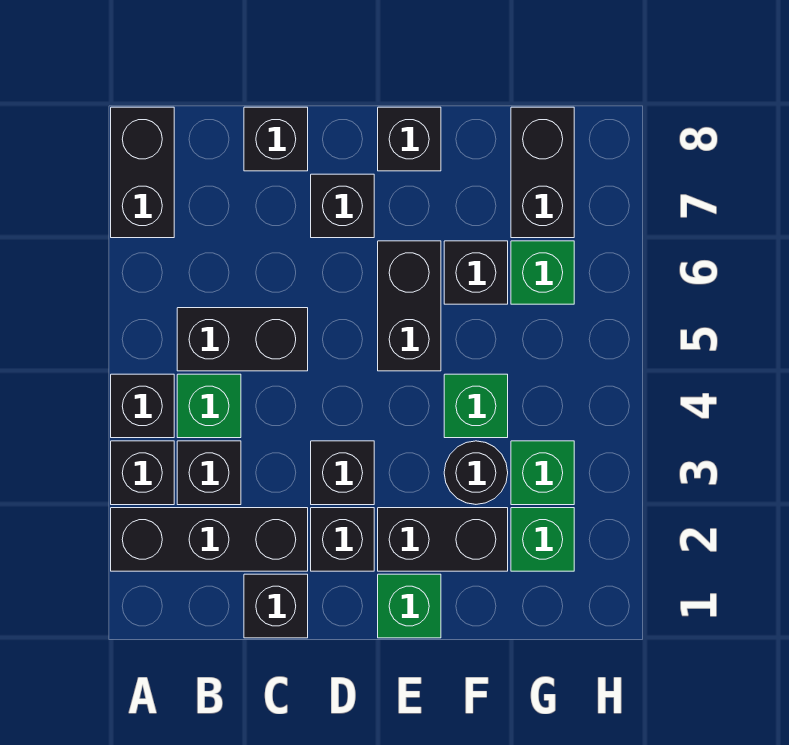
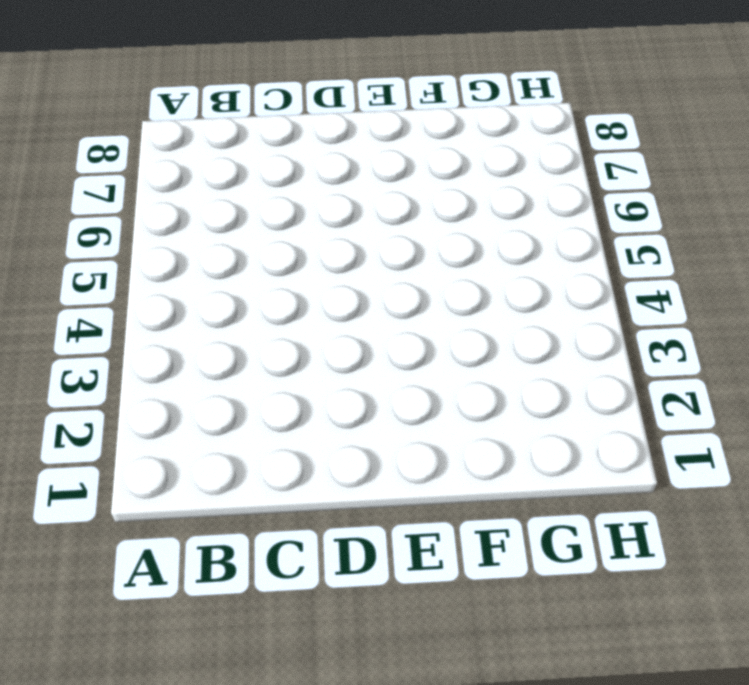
none -> black 1x3 brick [111,508,308,571]
none -> black 1x1 brick [111,441,174,505]
none -> black 1x1 brick [111,374,174,438]

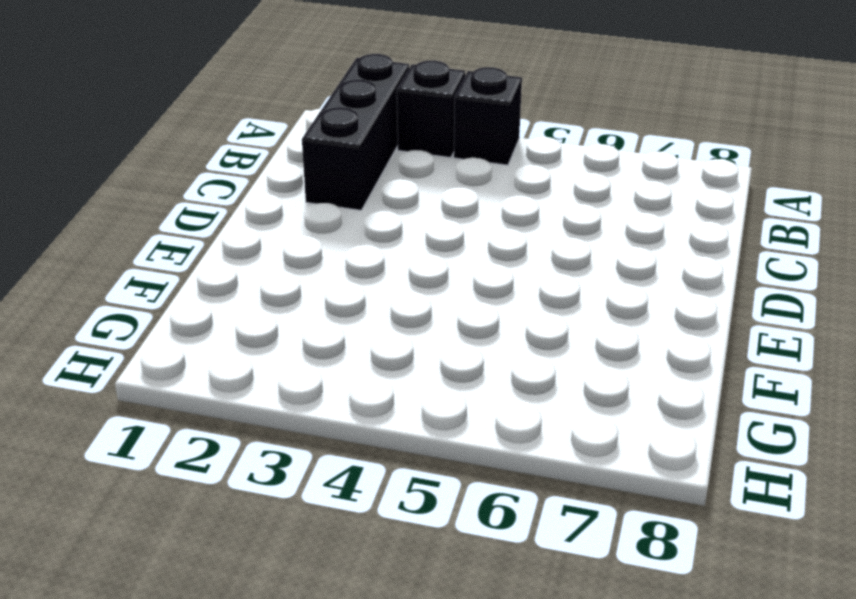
none -> black 1x2 brick [111,107,174,238]
none -> black 1x1 brick [177,441,241,505]
none -> green 1x1 brick [177,374,241,438]

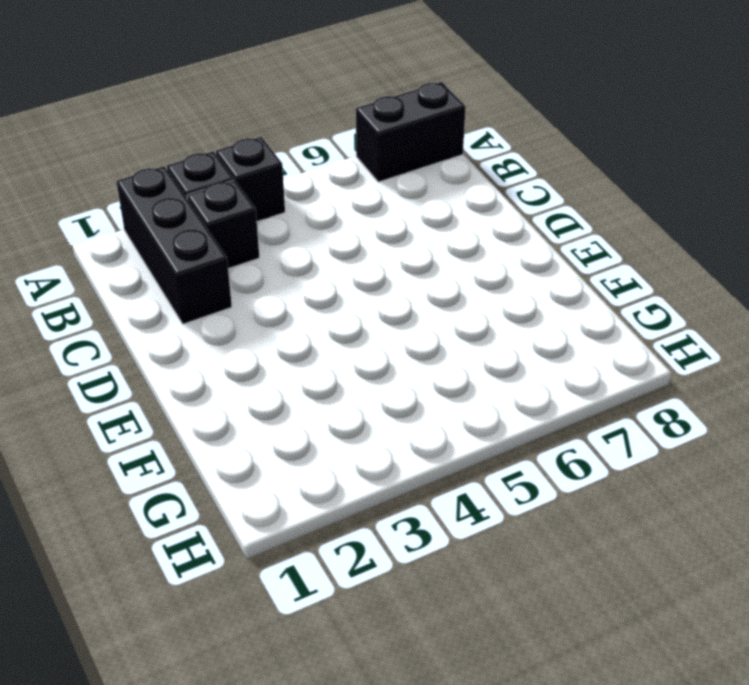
none -> green 1x1 brick [177,374,241,438]
none -> black 1x2 brick [177,308,308,371]
none -> black 1x1 brick [244,574,308,638]

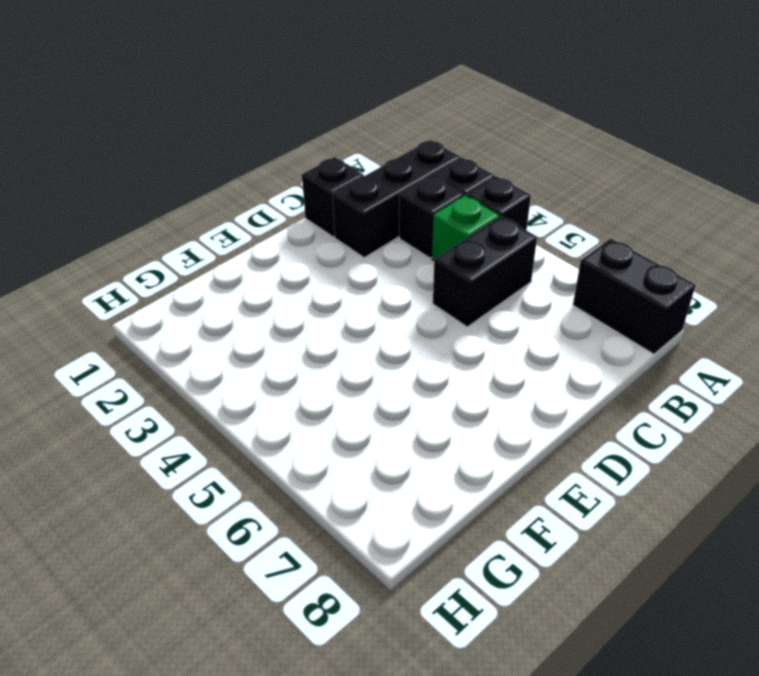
none -> black 1x1 brick [244,107,308,171]
none -> black 1x1 brick [311,508,374,571]
none -> black 1x1 brick [311,441,374,505]

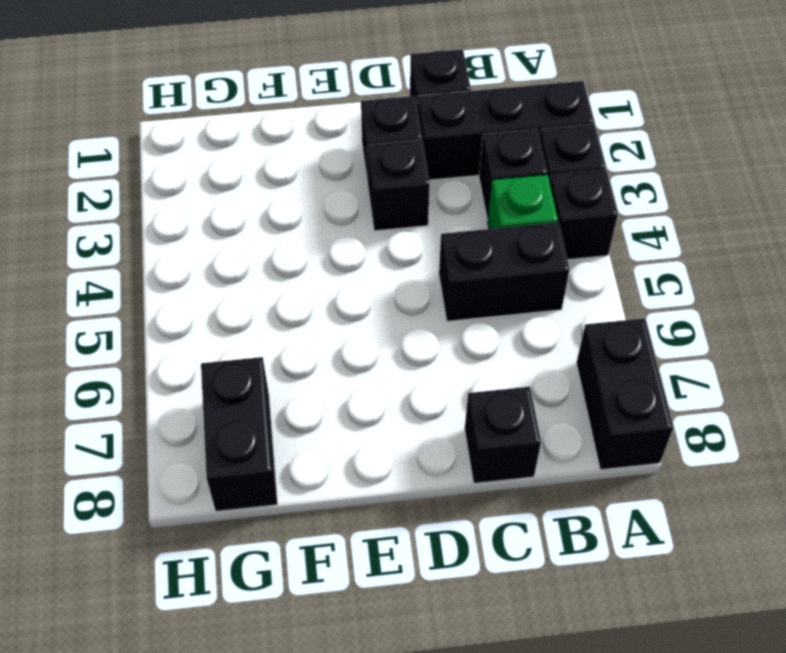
none -> black 1x1 brick [311,174,374,238]
none -> green 1x1 brick [378,574,441,638]
none -> black 1x2 brick [378,508,508,571]

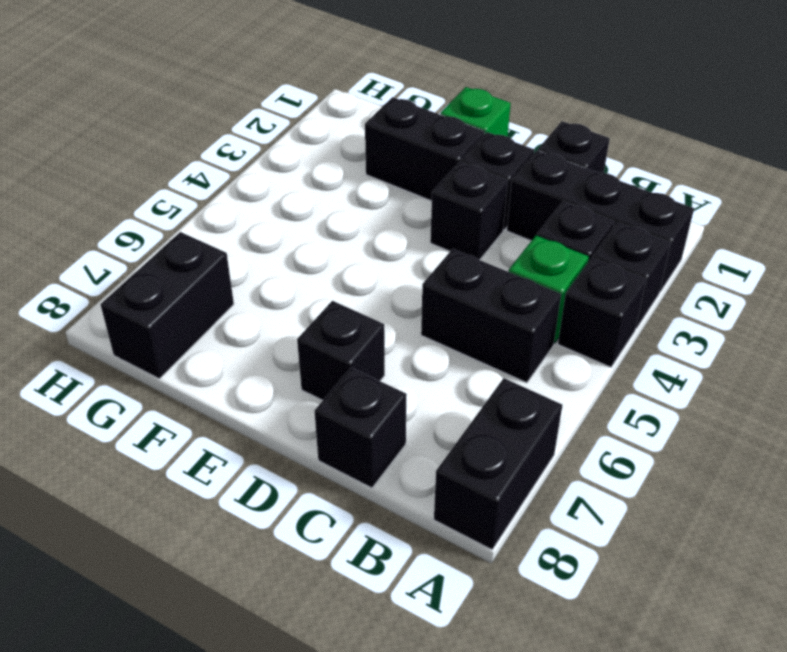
none -> black 1x2 brick [378,241,441,371]
none -> black 1x1 brick [378,107,441,171]
none -> black 1x1 round brick [444,441,508,504]

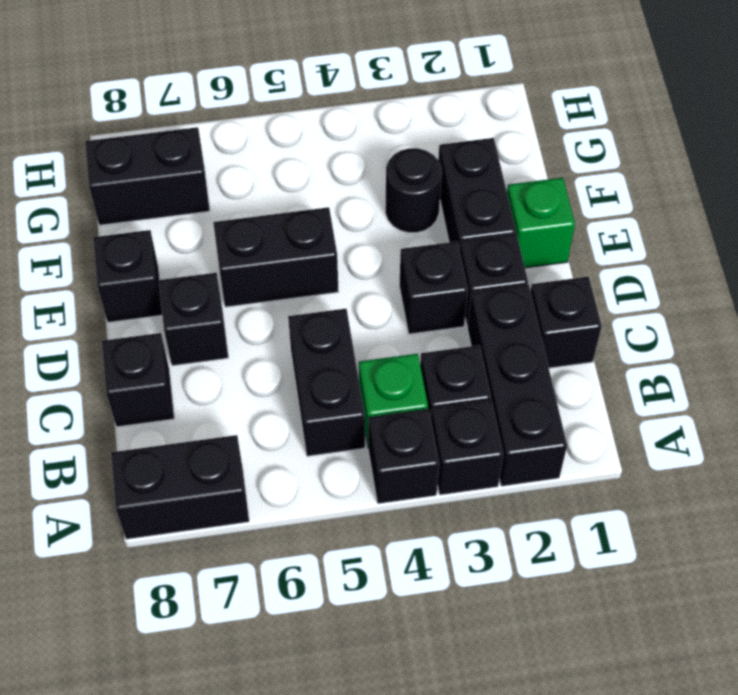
none -> green 1x1 brick [444,374,508,438]
none -> black 1x1 brick [444,241,508,304]
none -> green 1x1 brick [511,508,574,571]

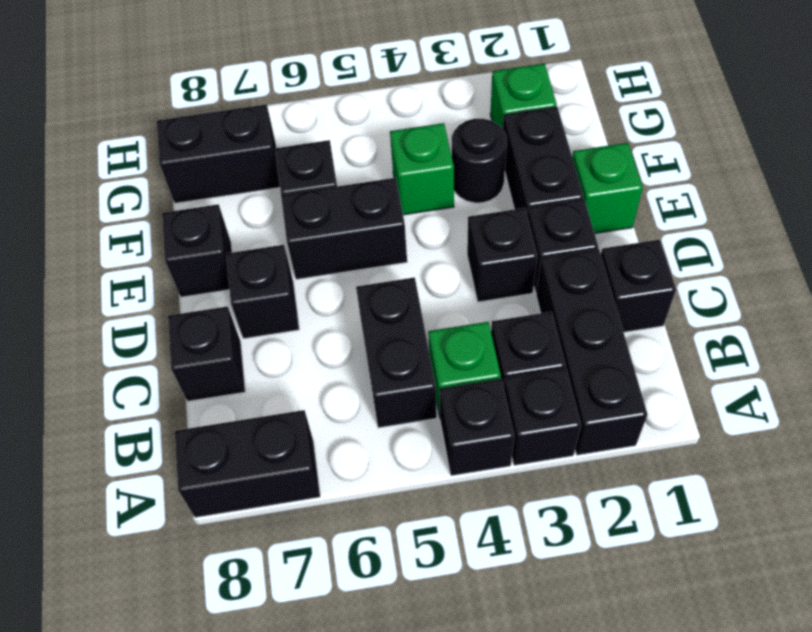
none -> green 1x1 brick [511,441,574,505]
none -> green 1x1 brick [511,241,574,304]

